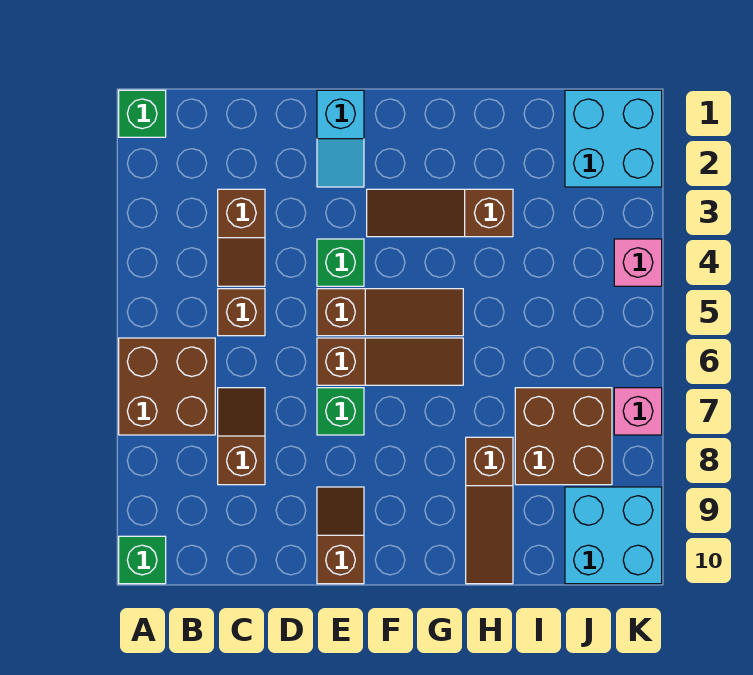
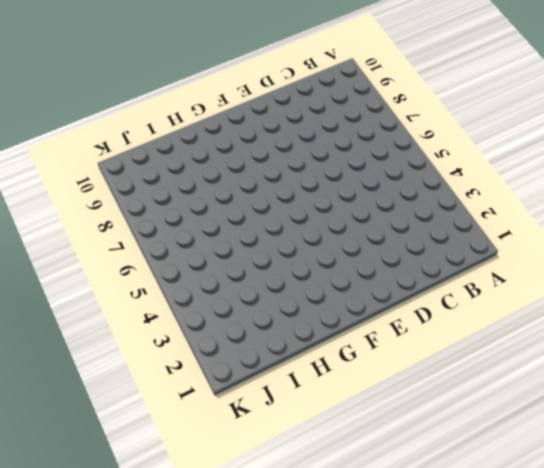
none -> green 1x1 brick [119,90,166,137]
none -> brown 2x2 brick [119,338,215,435]
none -> green 1x1 brick [119,536,166,584]

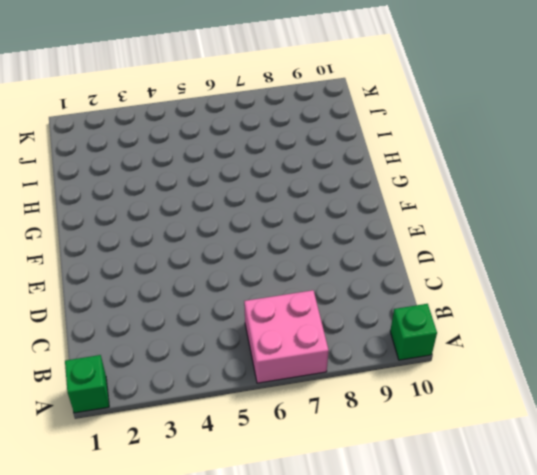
pink 2x2 brick [244,290,329,383] -> brown 2x2 brick [119,338,215,435]
none -> brown 1x2 slope [218,189,265,286]
none -> brown 1x1 brick [218,289,265,336]
none -> brown 1x2 slope [218,388,265,485]

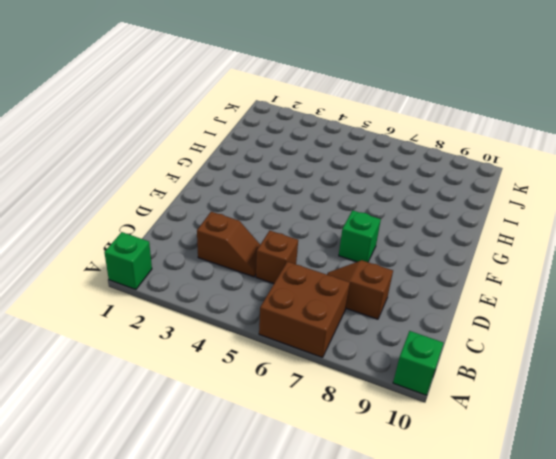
none -> cyan 1x2 slope [317,90,364,187]
none -> green 1x1 brick [317,239,364,286]
none -> brown 1x3 slope [317,289,463,336]

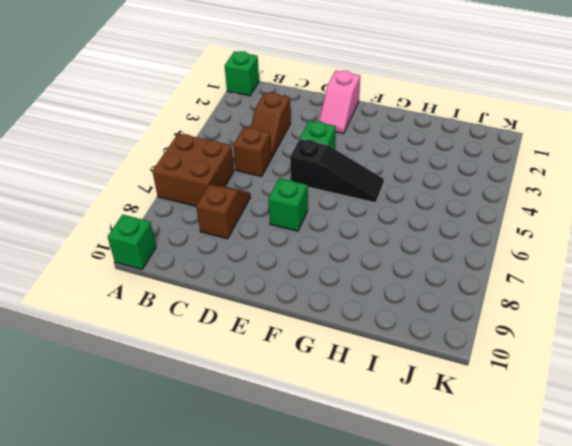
pink 1x2 slope [319,70,360,134] -> cyan 1x2 slope [317,90,364,187]
black 1x3 slope [290,139,384,203] -> brown 1x3 slope [317,289,463,336]
none -> brown 1x3 slope [317,338,463,385]
none -> brown 1x2 slope [317,487,364,584]
none -> brown 1x3 slope [367,189,513,237]

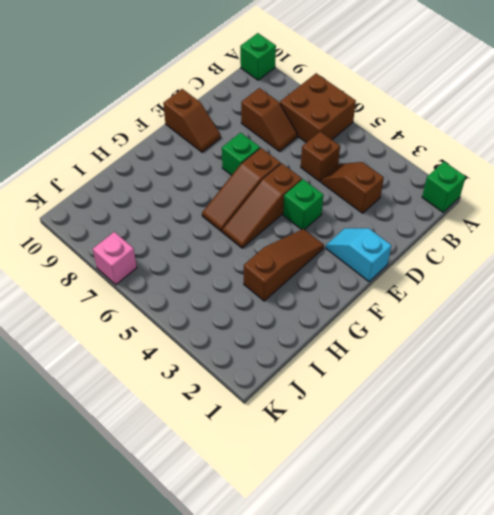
none -> brown 1x3 slope [466,437,513,584]
none -> brown 2x2 brick [515,388,612,485]
none -> cyan 2x2 brick [565,90,662,187]

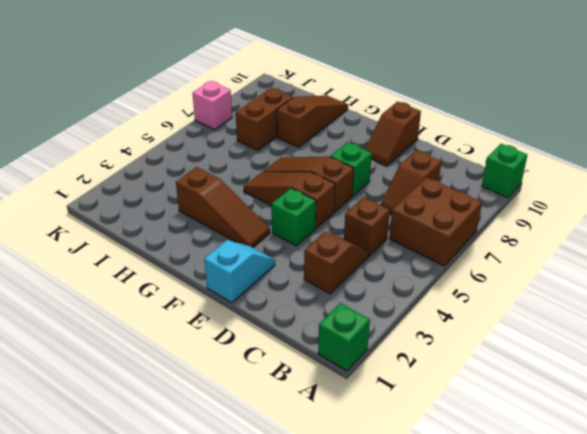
brown 1x2 brick [236,88,293,150] -> brown 2x2 brick [515,388,612,485]
none -> cyan 2x2 brick [565,90,662,187]
none -> cyan 2x2 brick [565,487,662,584]
none -> pink 1x1 brick [614,239,662,286]

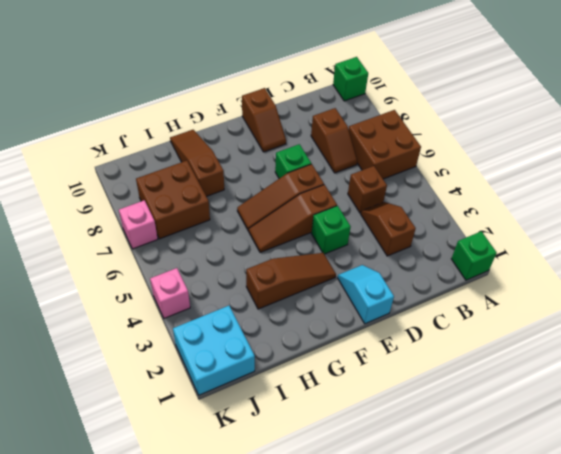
none -> cyan 2x2 brick [565,487,662,584]

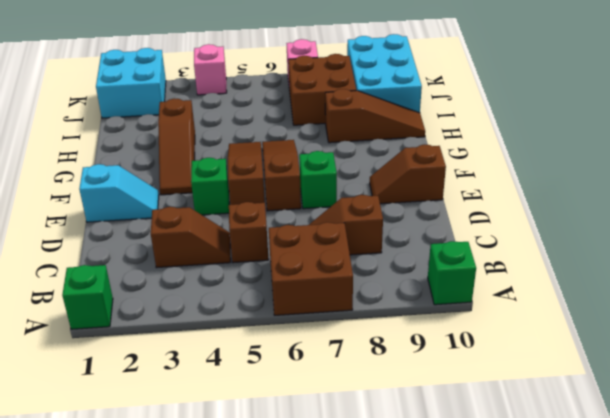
cyan 2x3 brick [347,34,422,113] -> cyan 2x2 brick [565,487,662,584]

